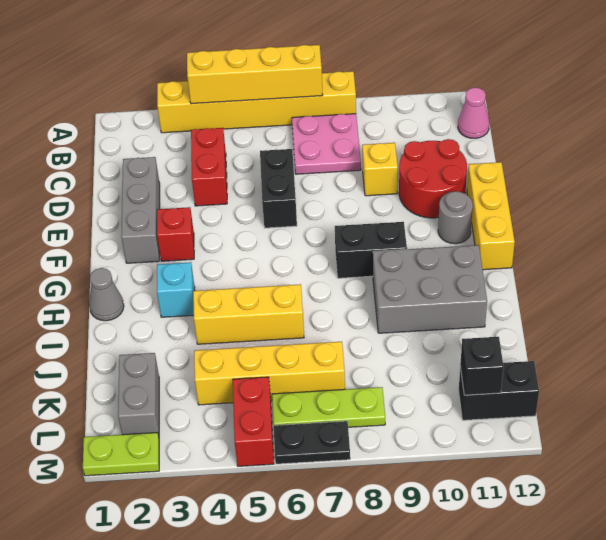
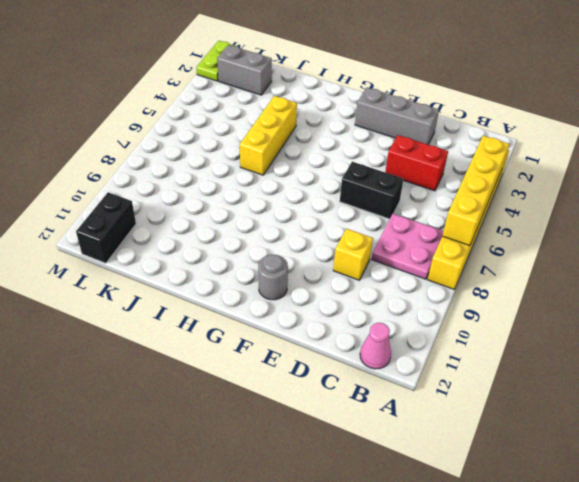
none -> red 2x2 round brick [399,139,467,218]
none -> yellow 1x3 brick [467,162,515,270]
none -> red 1x1 brick [157,207,194,261]

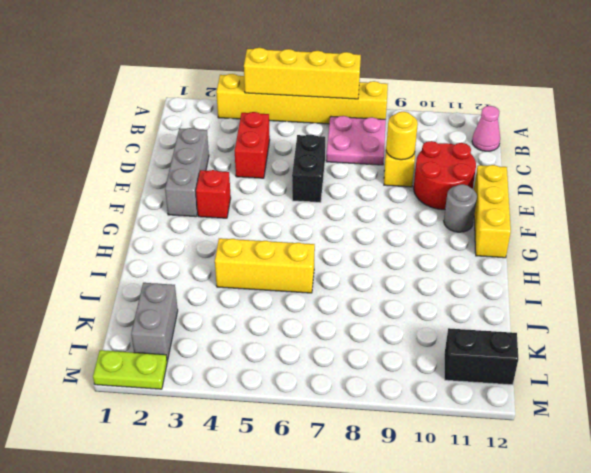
yellow 1x1 round brick [386,112,418,160] -> none
none -> black 1x2 brick [335,222,407,278]
none -> grey 1x1 cone [89,268,124,321]
none -> cyan 1x1 brick [157,262,195,317]

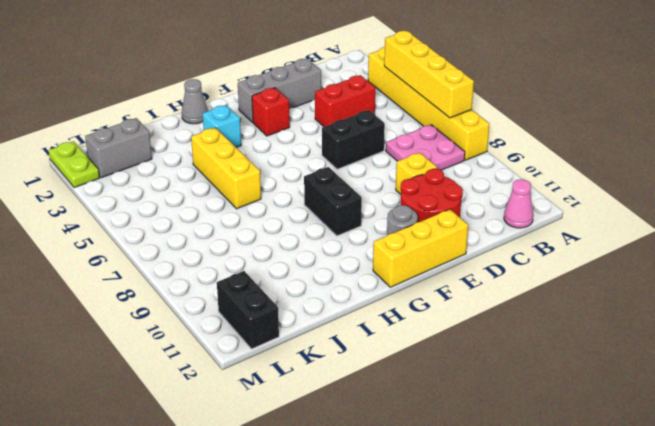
none -> grey 2x3 brick [373,245,487,333]
none -> yellow 1x4 brick [194,342,345,405]
none -> red 1x2 brick [233,377,274,466]

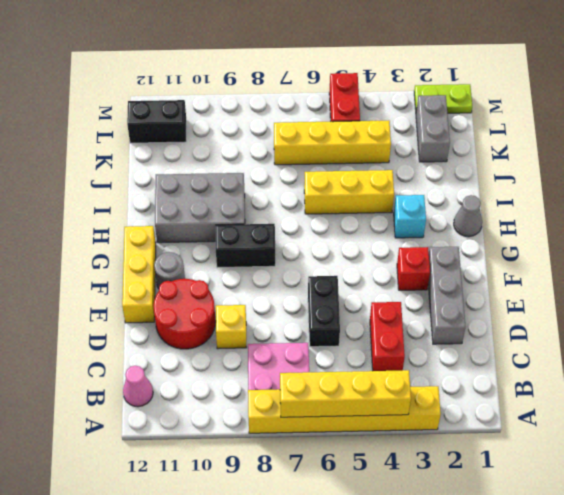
none -> lime 1x3 plate [272,387,385,427]
none -> black 1x2 plate [274,421,350,464]
none -> black 1x1 brick [460,337,504,395]

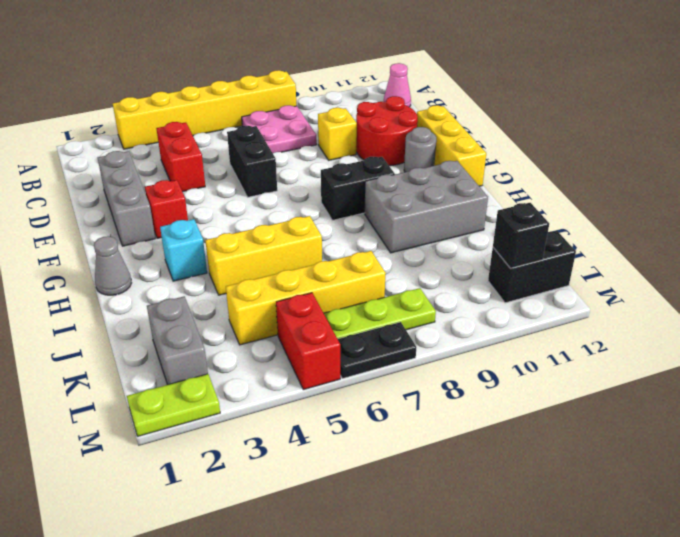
none -> yellow 1x4 brick [187,45,322,104]

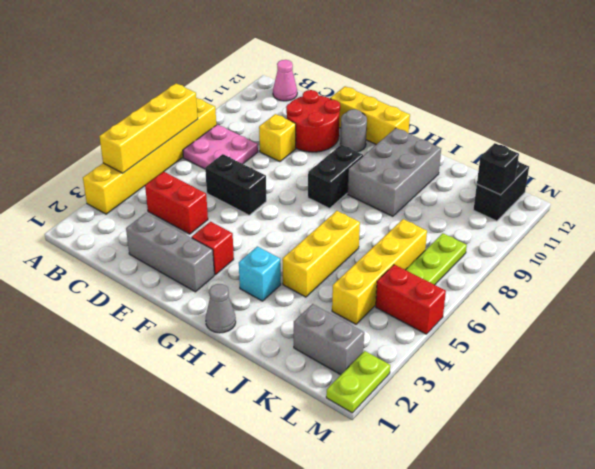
none -> black 1x2 plate [274,421,350,464]

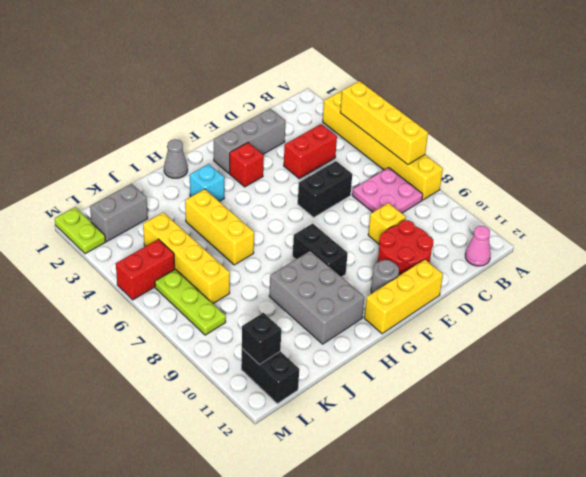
none -> black 1x2 plate [274,421,350,464]

